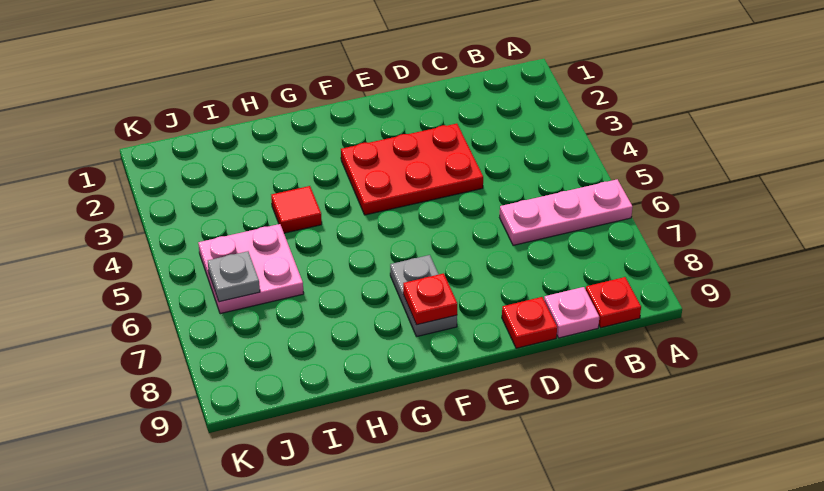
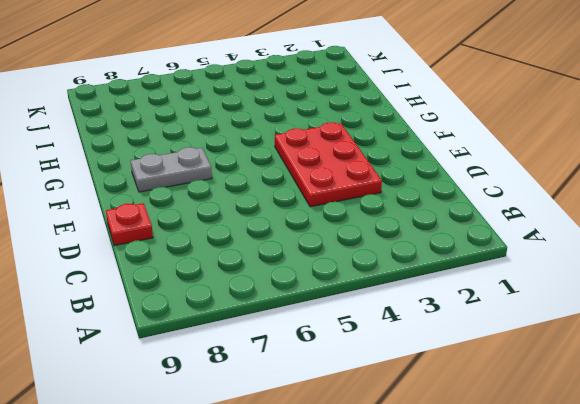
none -> pink 1x3 plate [500,179,633,245]
none -> red 1x1 plate [586,277,641,328]

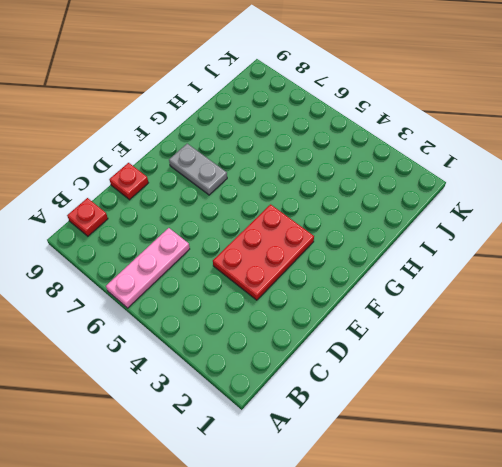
none -> pink 1x1 plate [544,287,599,338]
none -> red 1x1 tile [271,186,322,233]

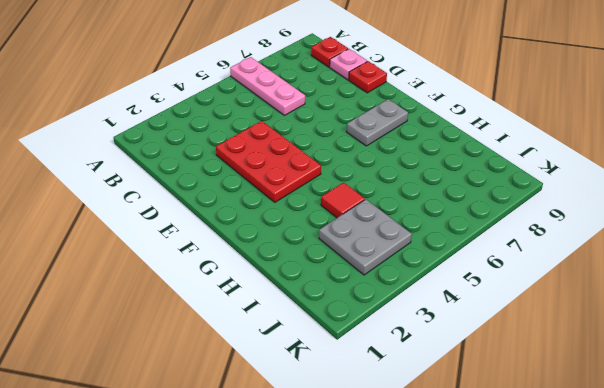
grey 2x2 plate [319,199,412,275] -> none
none -> pink 2x2 plate [198,224,304,314]
none -> red 1x1 plate [403,273,457,325]

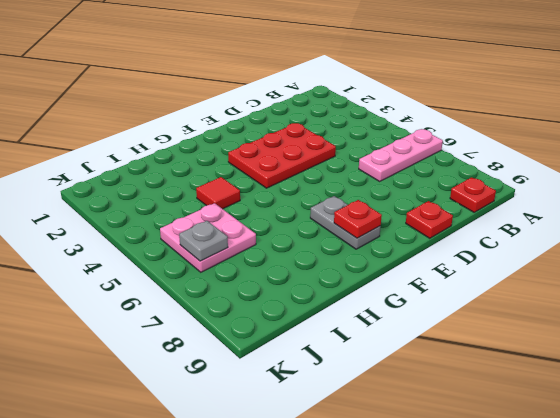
none -> pink 1x1 plate [544,287,599,338]

